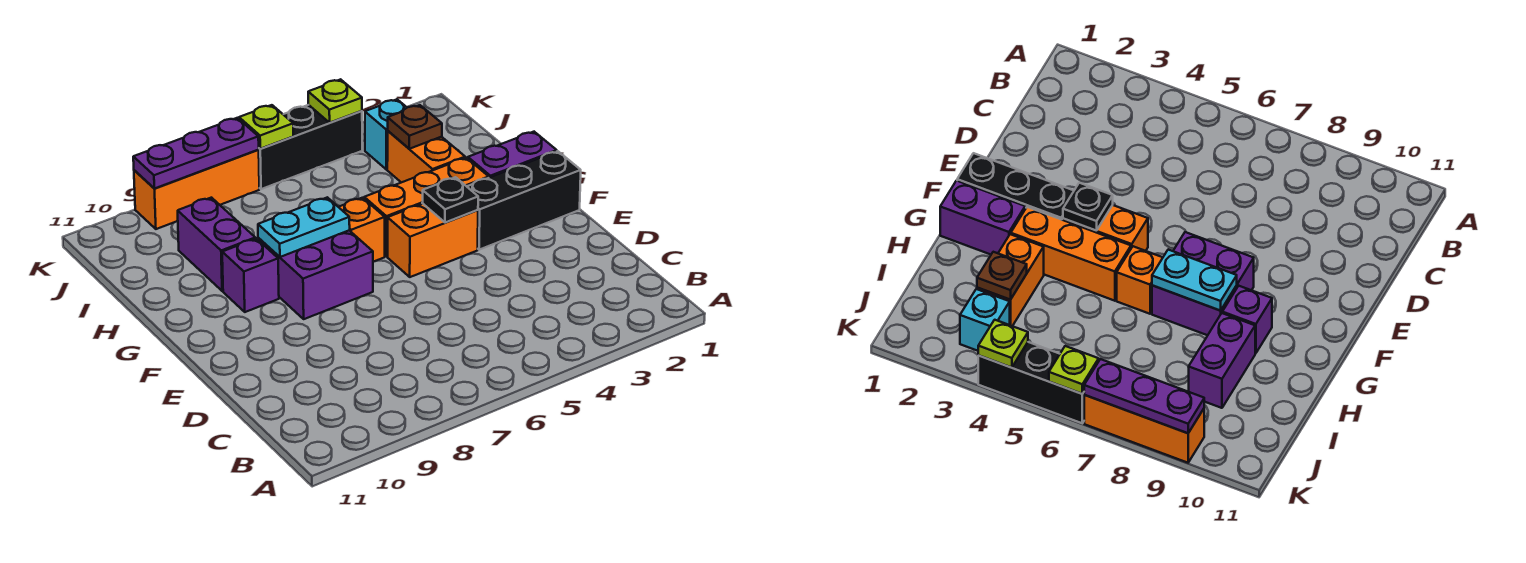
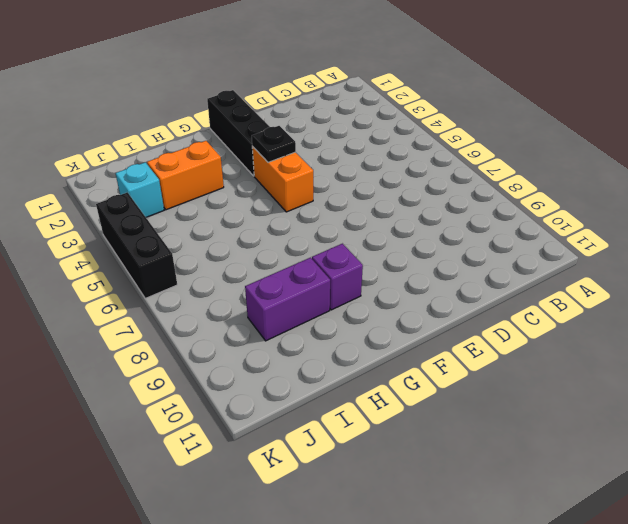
none -> purple 2x2 brick [258,231,373,319]
none -> purple 1x2 brick [468,132,557,178]
none -> orange 1x3 brick [364,158,489,256]

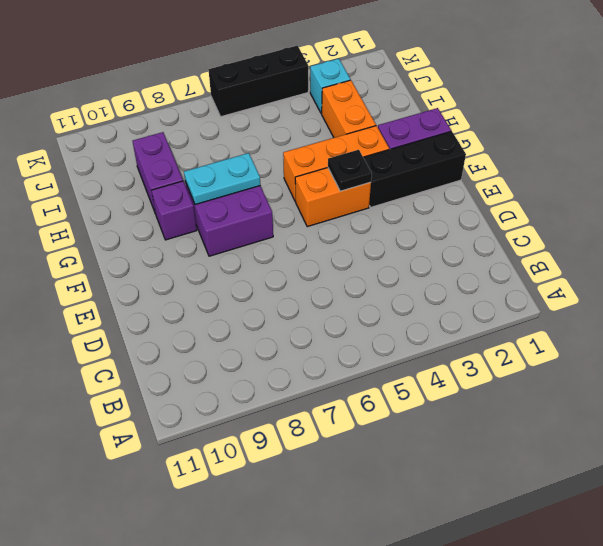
none -> orange 1x1 brick [339,198,385,262]
none -> orange 1x3 brick [134,150,259,229]
none -> brown 1x1 plate [388,105,442,149]

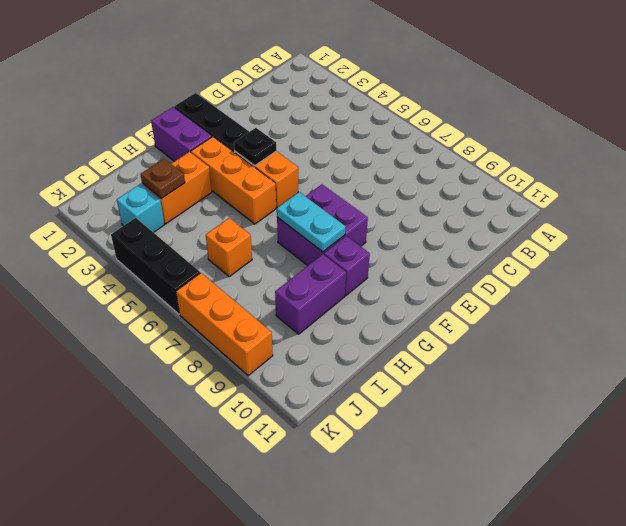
orange 1x1 brick [206,218,252,276] -> orange 1x1 brick moved to [339,198,385,262]
none -> lime 1x1 plate [308,79,362,123]
none -> lime 1x1 plate [239,105,293,149]
none -> purple 1x3 plate [133,118,259,189]

